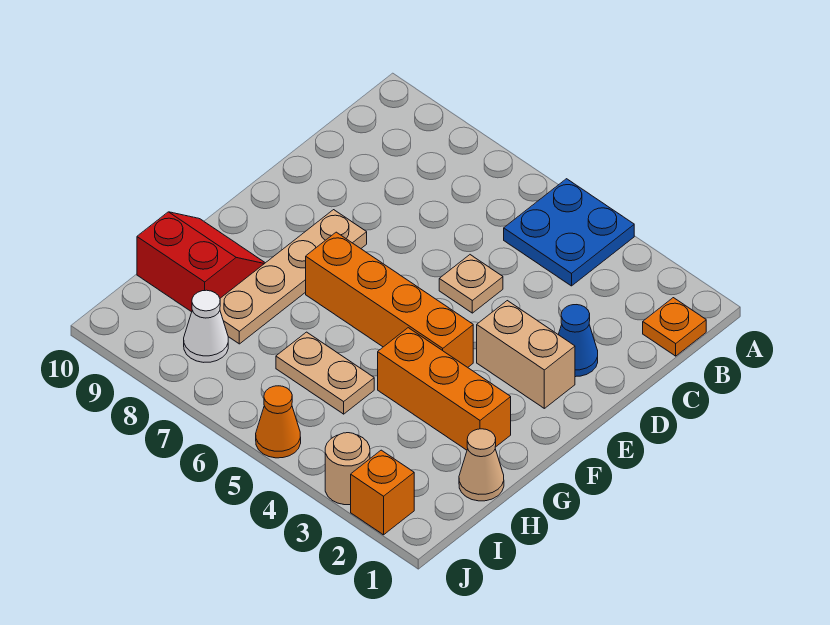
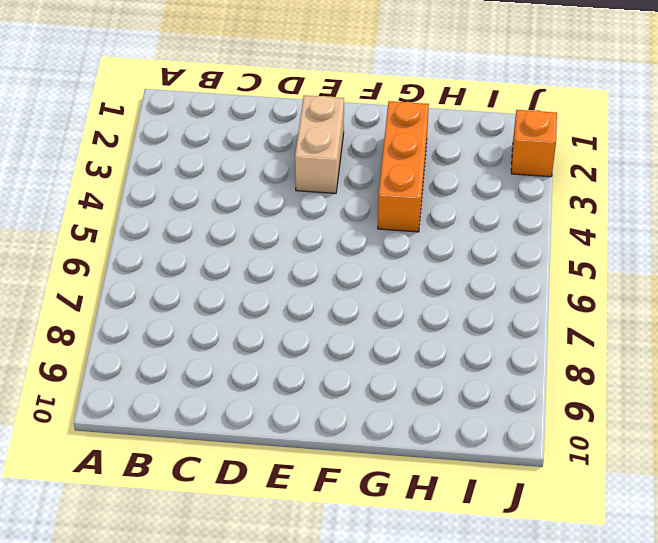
none -> blue 2x2 plate [504,179,634,286]
none -> orange 1x1 plate [643,298,706,356]
none -> blue 1x1 cone [558,305,598,377]

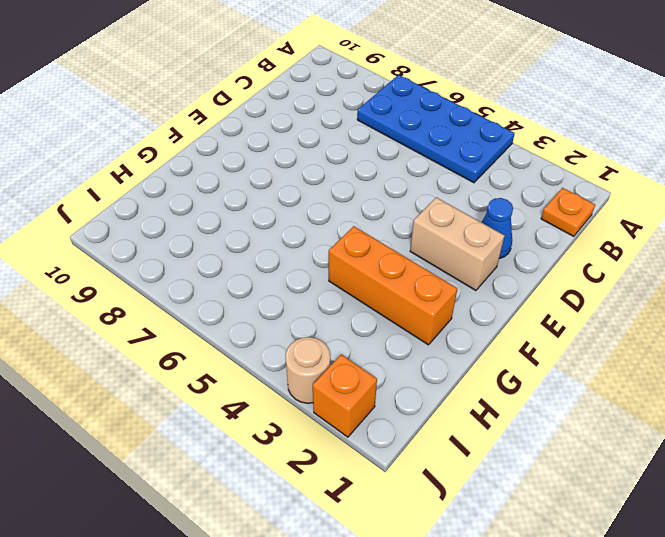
blue 2x4 plate [357,75,515,183] -> blue 2x2 plate [504,179,634,286]
none -> tan 1x1 plate [439,255,503,313]
none -> tan 1x4 plate [220,210,367,344]
none -> orange 1x4 brick [306,232,473,367]

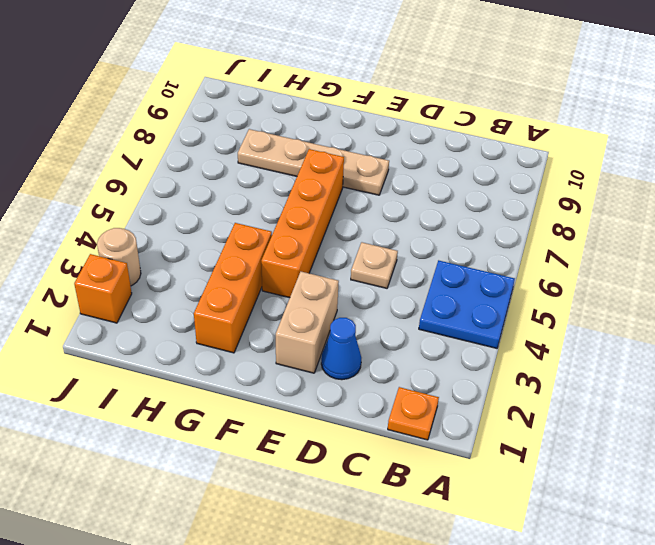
none -> red 2x2 slope [137,212,265,312]
none -> tan 1x1 cone [459,429,504,501]
none -> tan 1x2 plate [276,332,374,414]

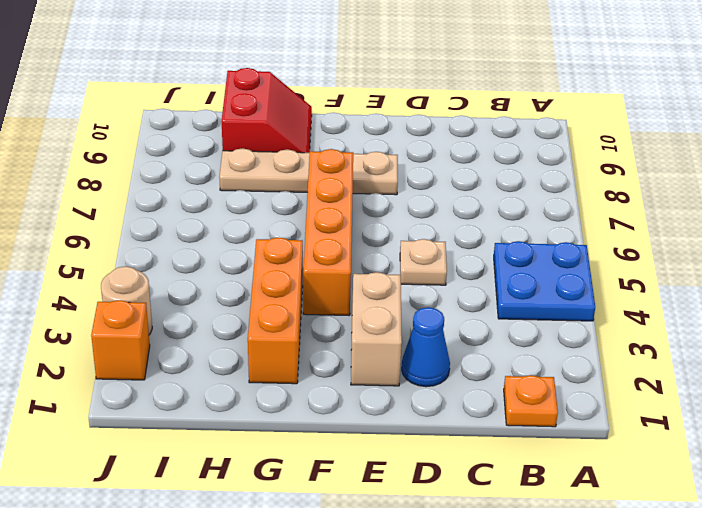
none -> tan 1x1 cone [459,429,504,501]
none -> tan 1x2 plate [276,332,374,414]
none -> white 1x1 cone [184,290,228,362]

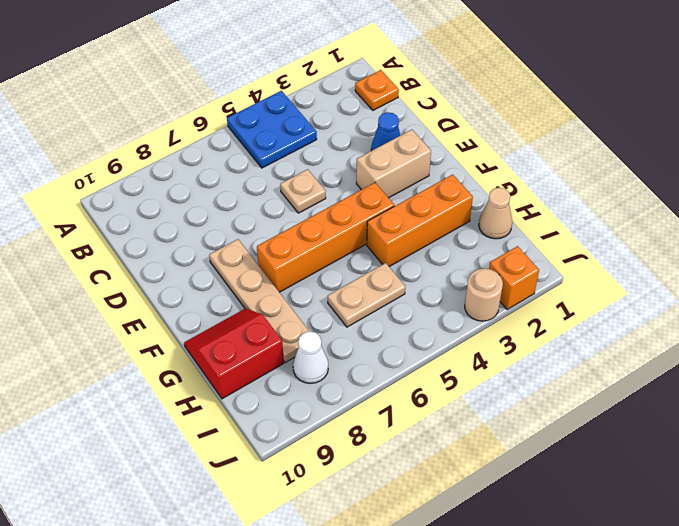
none -> orange 1x1 cone [256,386,301,458]

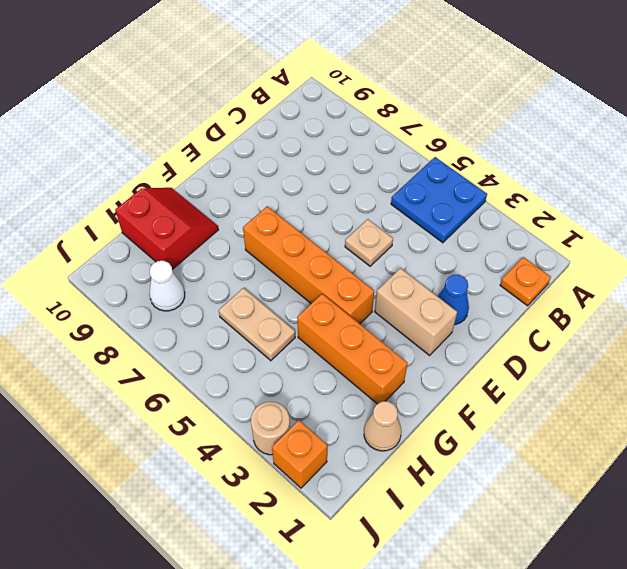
none -> tan 1x4 plate [220,210,367,344]
none -> orange 1x1 cone [256,386,301,458]

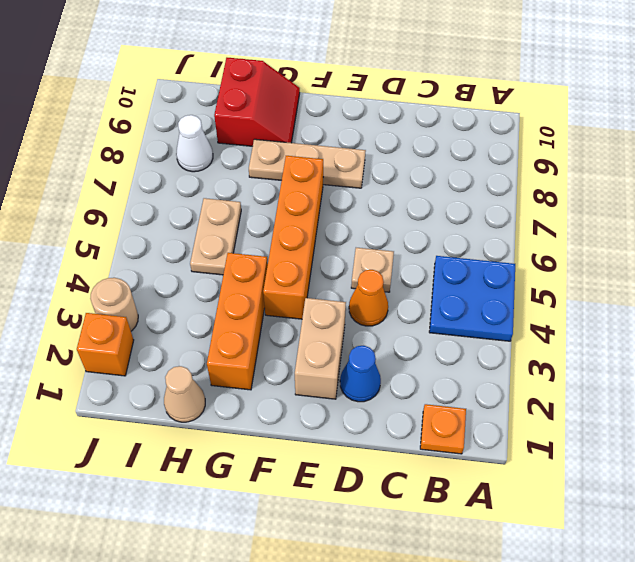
orange 1x1 cone [349,270,388,326] -> orange 1x1 cone moved to [256,386,301,458]
tan 1x3 plate [249,139,366,188] -> tan 1x4 plate [220,210,367,344]

